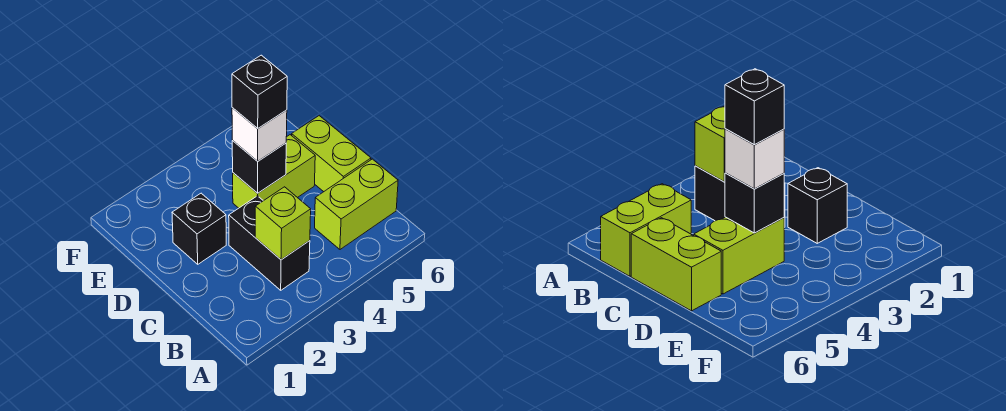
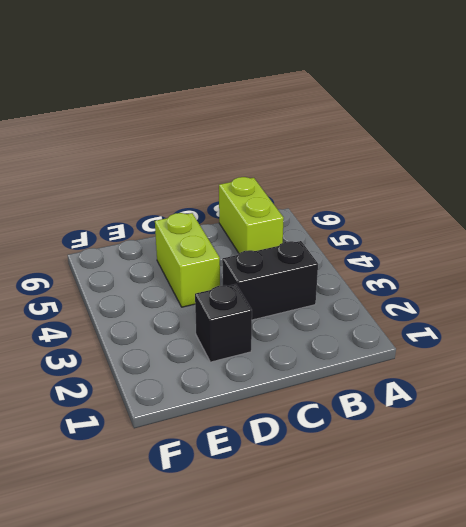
none -> lime 1x2 brick [292,116,371,192]
none -> lime 1x1 brick [255,187,311,260]

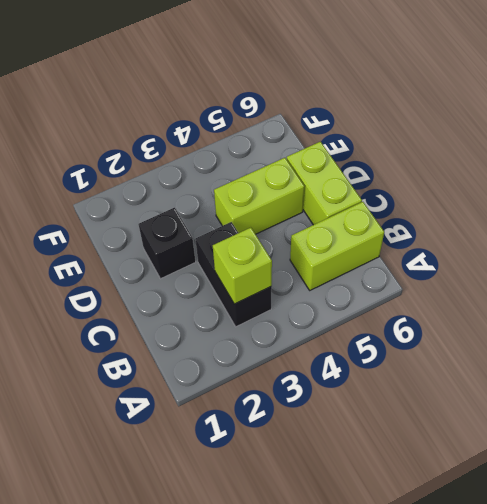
none -> black 1x1 brick [232,141,286,193]
none -> white 1x1 brick [232,108,287,161]

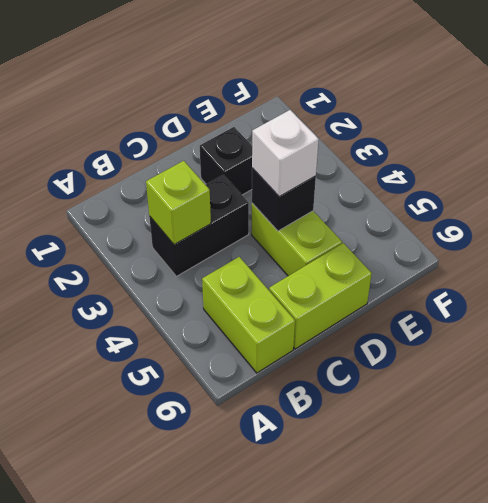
none -> black 1x1 brick [232,55,287,128]

